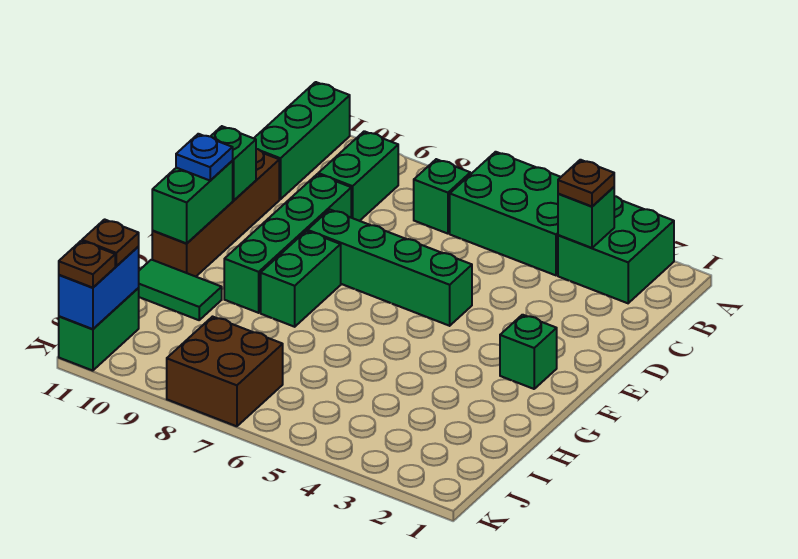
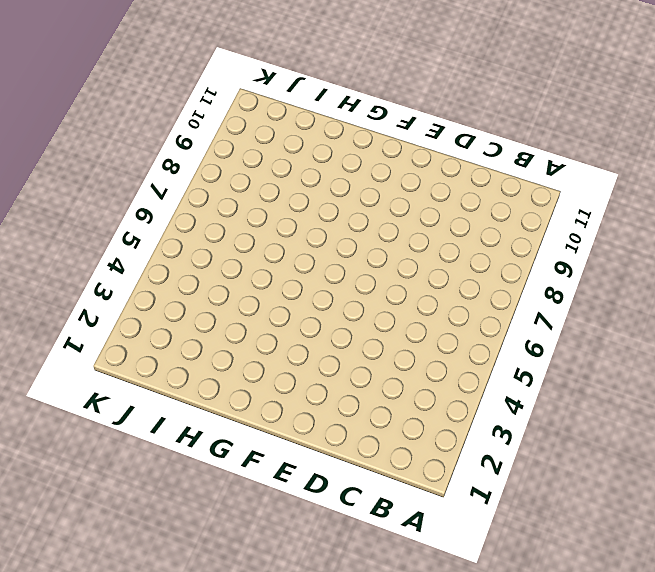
none -> green 2x2 brick [558,196,674,303]
none -> green 2x3 brick [450,152,561,275]
none -> green 1x3 brick [254,82,350,199]

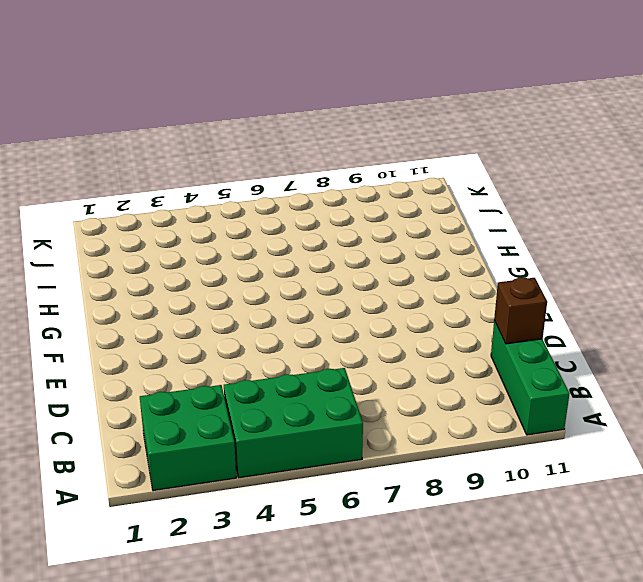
brown 1x1 brick [494,277,547,344] -> none
none -> green 1x1 brick [414,159,470,234]
none -> green 1x2 brick [318,131,398,221]
none -> green 1x4 brick [224,174,351,313]

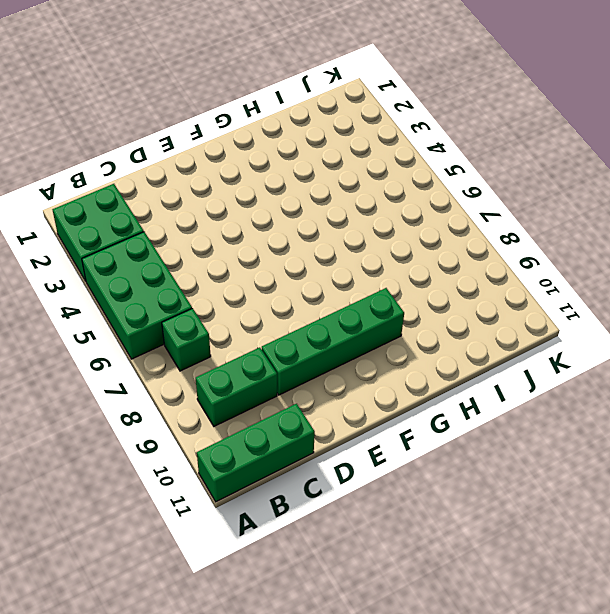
none -> brown 1x4 brick [152,149,279,277]
none -> green 1x4 brick [307,210,472,326]
none -> green 1x1 brick [500,315,557,389]

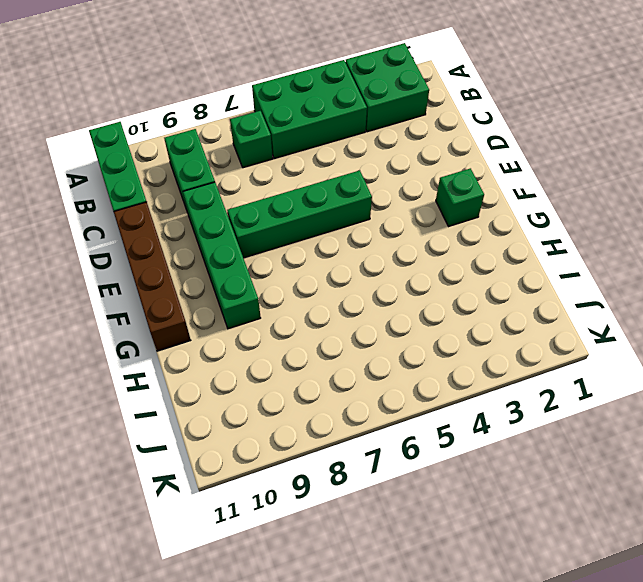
none -> green 1x2 brick [261,231,341,327]
none -> green 1x2 tile [139,260,222,320]
none -> brown 2x2 brick [167,317,283,426]

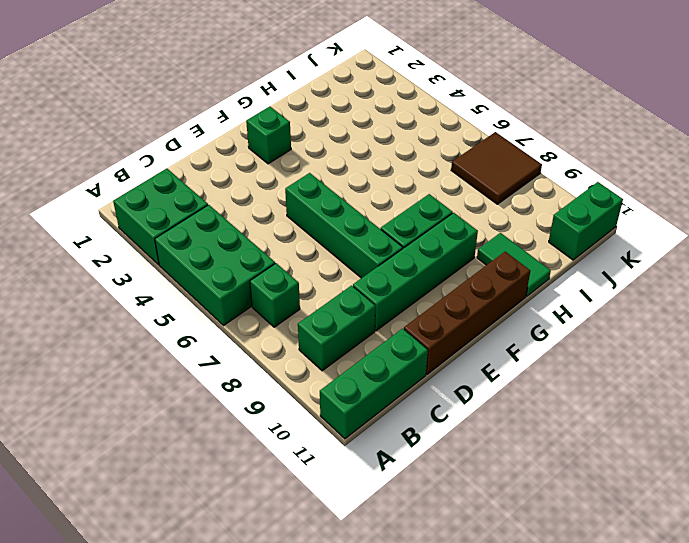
brown 2x2 tile [451,132,542,204] -> brown 2x2 brick [167,317,283,426]
none -> green 1x1 brick [558,187,614,248]
none -> green 1x1 brick [210,126,256,201]
none -> green 1x2 brick [152,161,233,244]

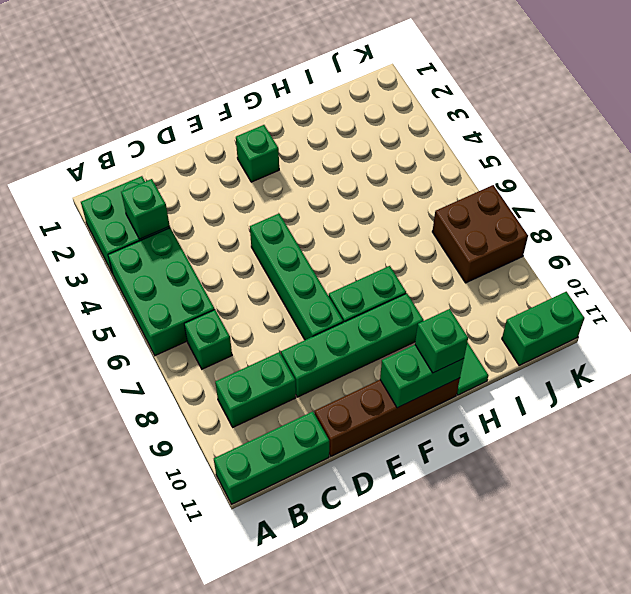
green 1x1 brick [415,309,468,373] -> green 1x1 brick moved to [210,126,256,201]
none -> blue 1x2 brick [59,247,139,329]
none -> brown 1x1 plate [558,160,614,207]
none -> blue 1x1 plate [176,134,233,180]

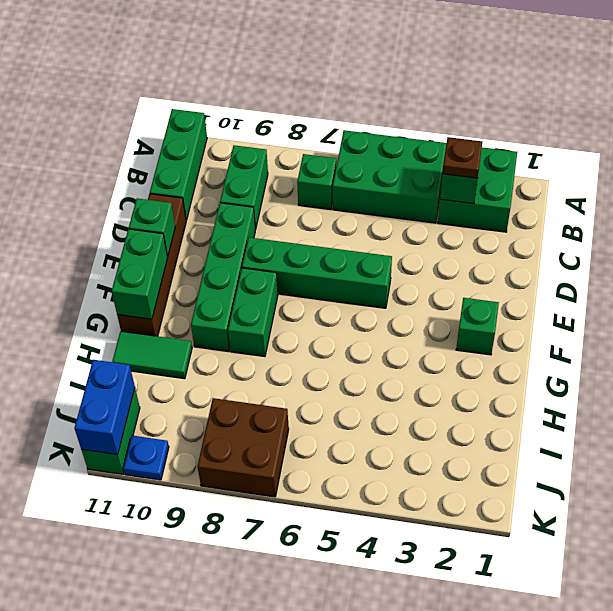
blue 1x1 plate [124,436,169,480] -> blue 1x1 plate moved to [176,134,233,180]
none -> brown 1x1 plate [82,219,139,266]
none -> brown 1x1 plate [59,241,115,288]

